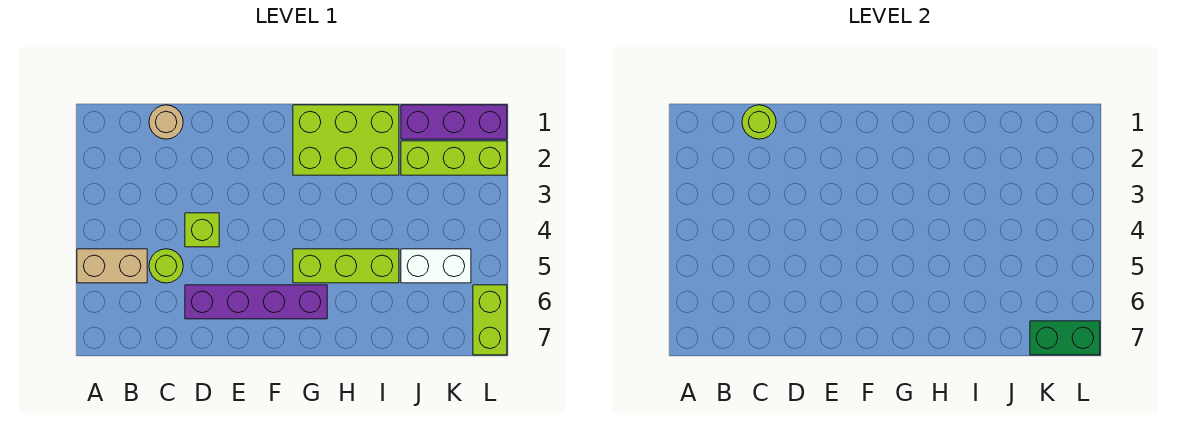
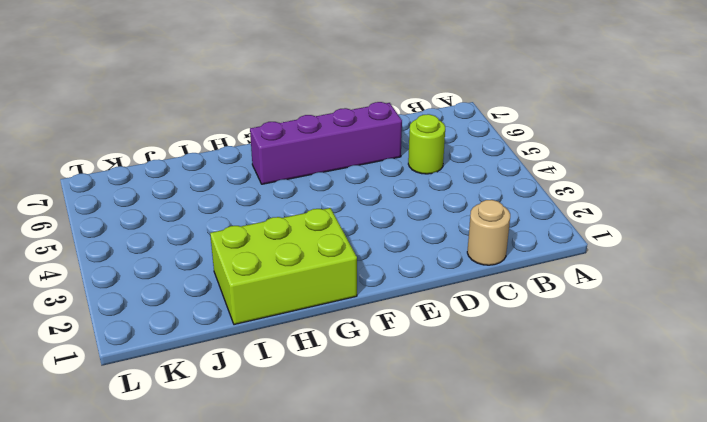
none -> tan 1x2 brick [77,249,147,283]
none -> lime 1x1 brick [185,213,219,247]
none -> lime 1x3 brick [293,249,399,283]

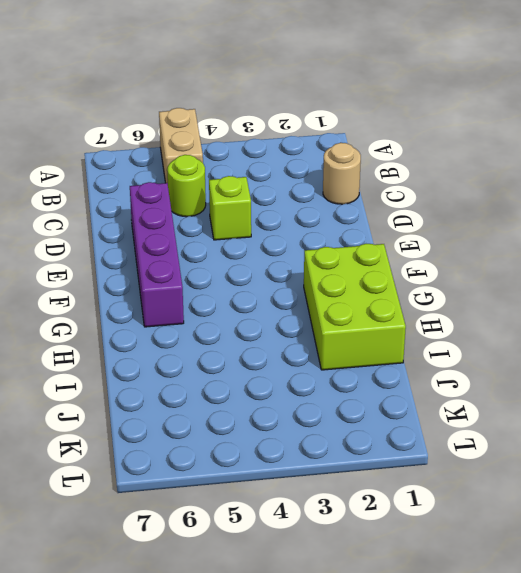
none -> lime 1x3 brick [293,249,399,283]
none -> purple 1x3 brick [401,105,507,139]
none -> lime 1x3 brick [401,141,507,175]

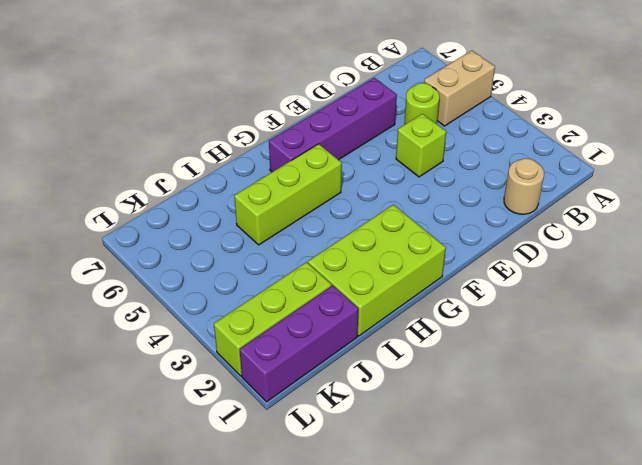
none -> white 1x2 brick [401,249,471,283]
none -> lime 1x2 brick [473,285,507,355]
none -> lime 1x1 round brick [742,105,776,139]

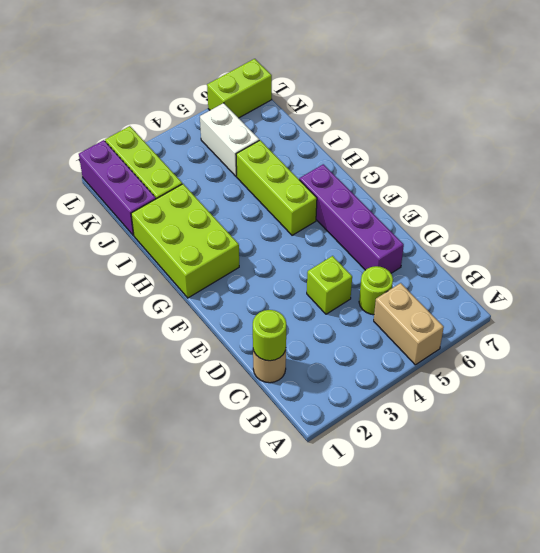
none -> green 1x2 brick [1030,321,1100,355]

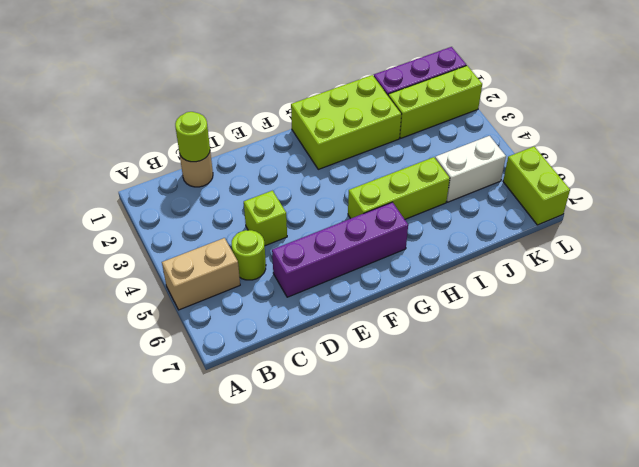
none -> green 1x2 brick [1030,321,1100,355]

